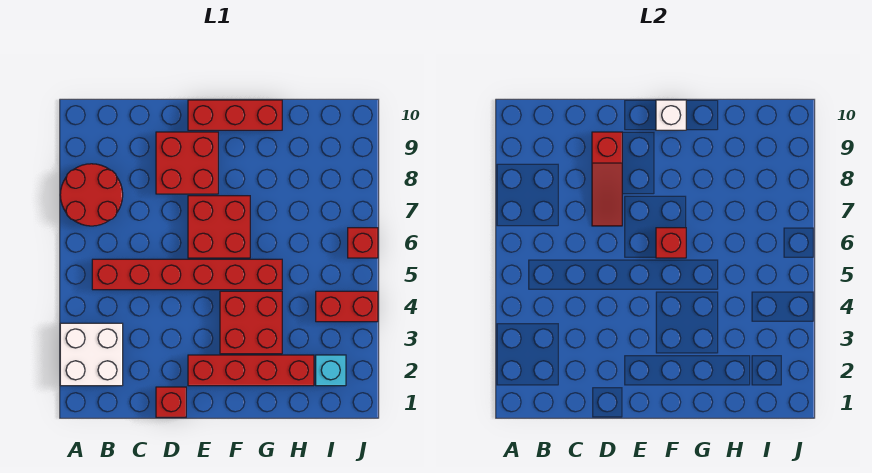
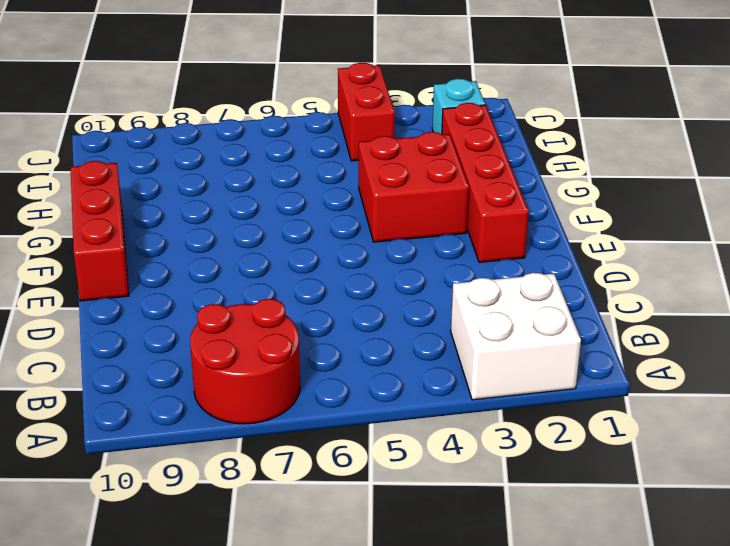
none -> red 1x6 brick [92,259,282,290]
none -> red 1x1 brick [156,387,186,417]
none -> red 2x2 brick [156,132,218,194]

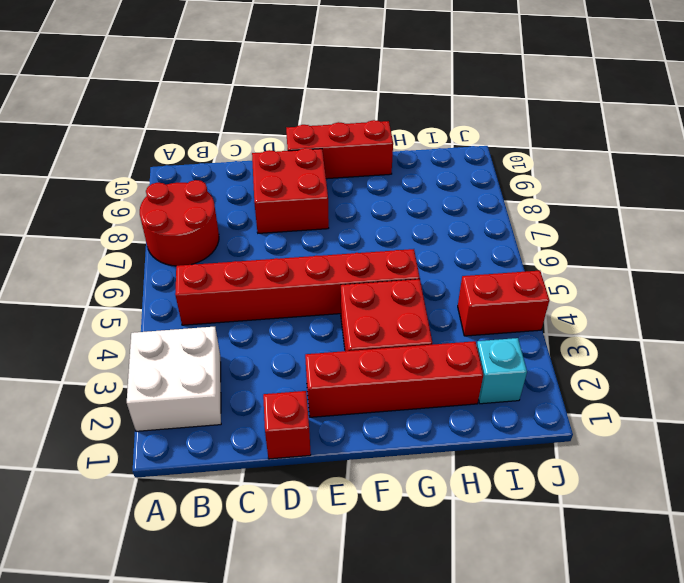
none -> red 2x2 brick [188,196,250,258]
none -> red 1x1 brick [348,228,378,258]
none -> red 1x3 slope [592,132,622,226]

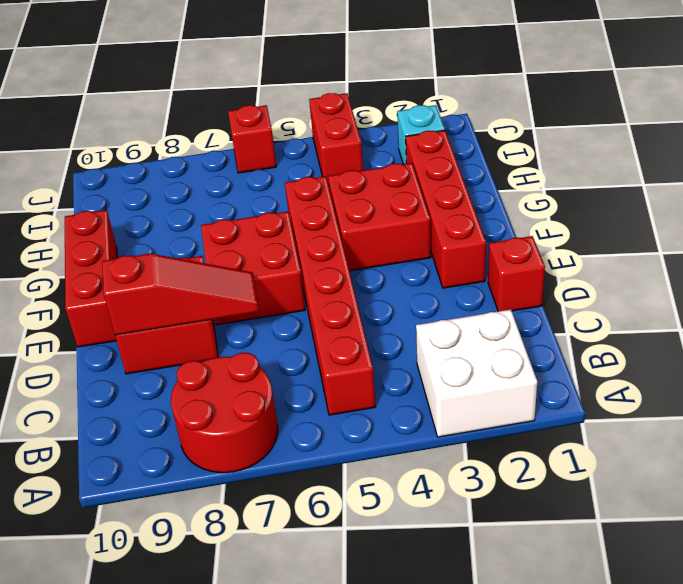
none -> red 1x1 brick [656,228,686,258]
none -> white 1x1 brick [656,100,686,130]

